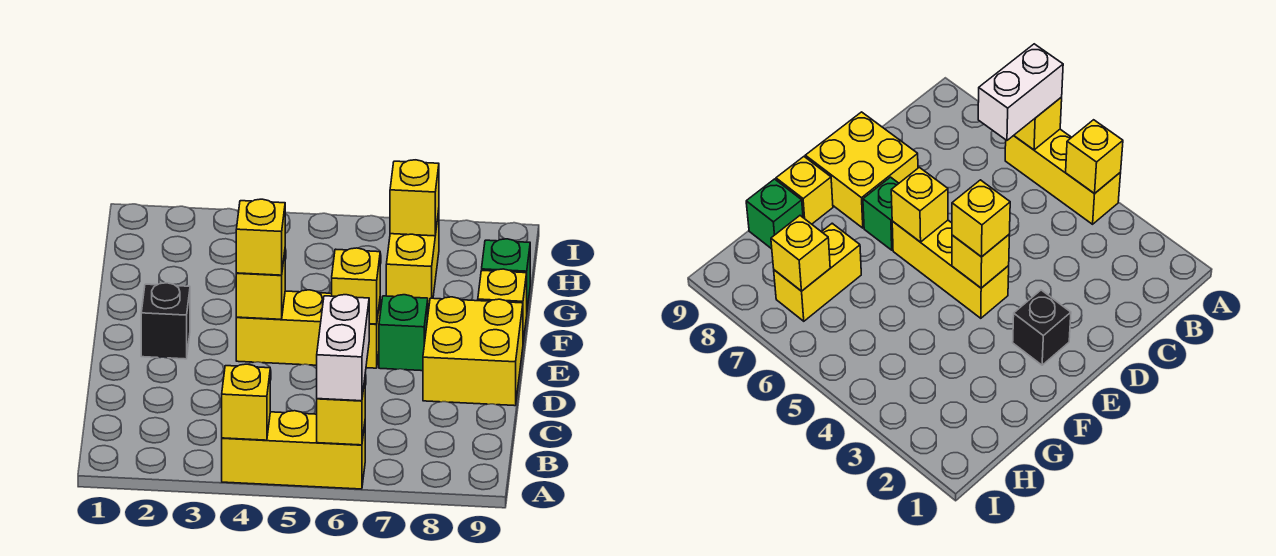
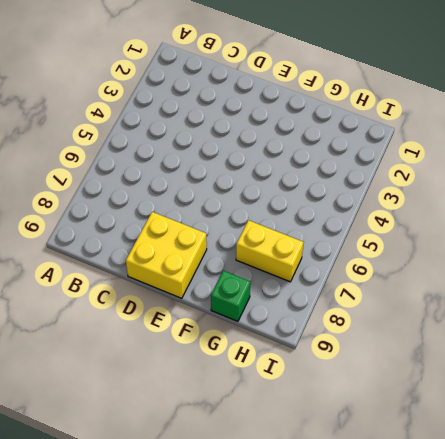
none -> yellow 1x3 brick [222,411,365,489]
none -> black 1x1 brick [141,283,190,359]
none -> yellow 1x3 brick [236,290,380,368]

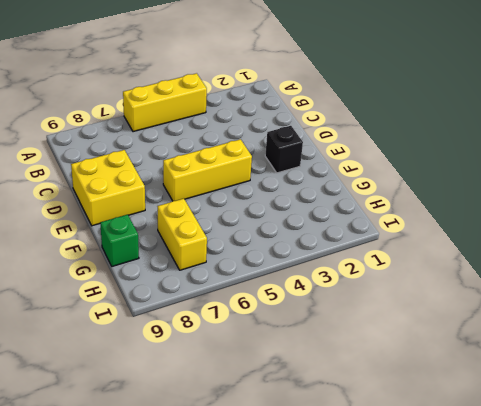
none -> green 1x1 brick [379,295,428,371]
none -> yellow 1x1 brick [478,269,527,342]
none -> yellow 1x1 brick [222,364,270,440]

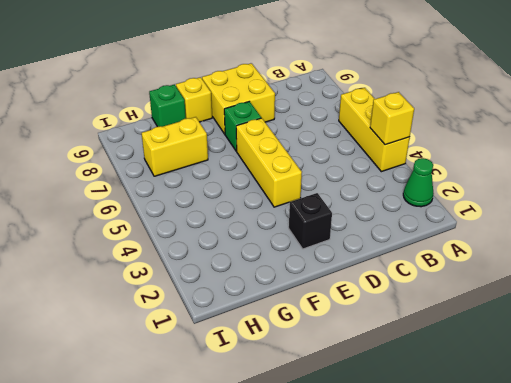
green 1x1 cone [403,158,434,207] -> none
none -> yellow 1x1 brick [317,380,365,445]
none -> yellow 1x1 brick [236,253,285,319]
none -> yellow 1x1 brick [332,248,380,324]

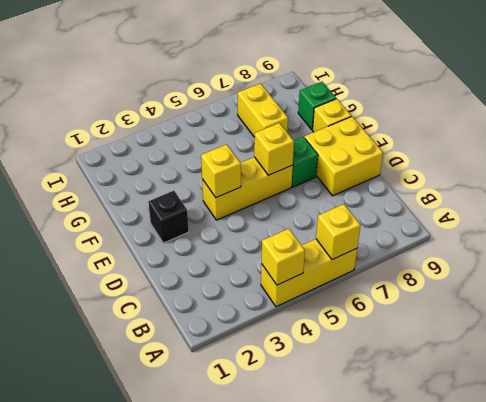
none -> yellow 1x1 brick [390,160,439,236]
none -> white 1x2 brick [317,295,369,401]
none -> yellow 1x1 brick [236,199,285,275]

